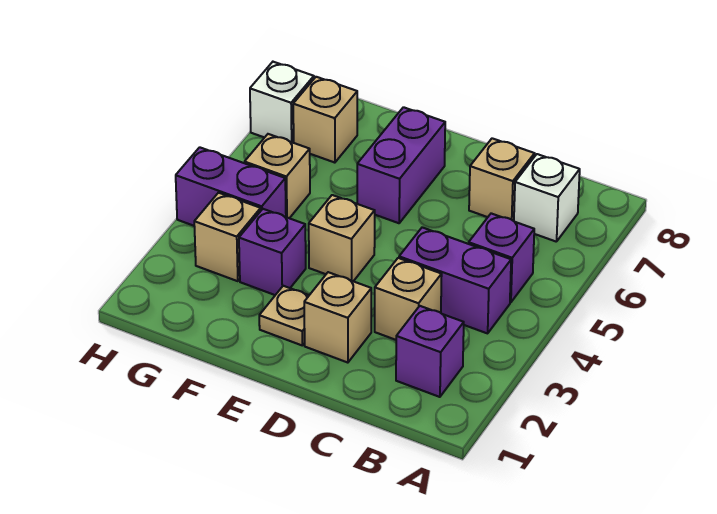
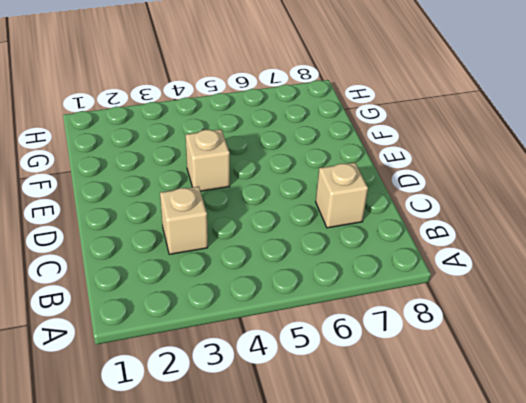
none -> purple 1x1 brick [396,306,464,397]
none -> purple 1x2 brick [399,227,511,333]
none -> purple 1x1 brick [469,213,534,302]

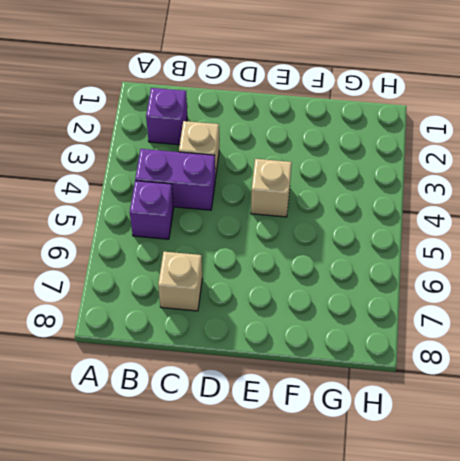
none -> white 1x1 brick [514,154,580,242]
none -> tan 1x1 brick [304,272,371,363]
none -> tan 1x1 plate [259,286,309,346]

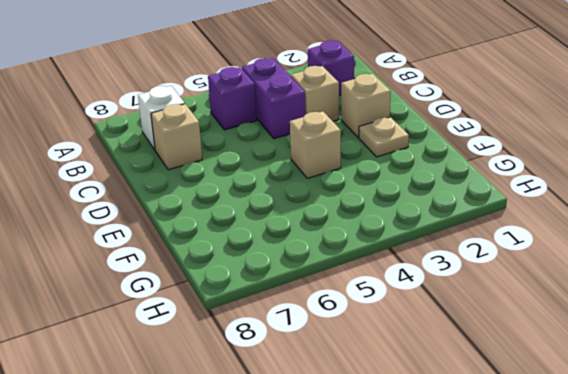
none -> purple 1x2 brick [357,107,445,223]
none -> purple 1x1 brick [239,209,306,295]
none -> tan 1x1 brick [194,193,261,281]

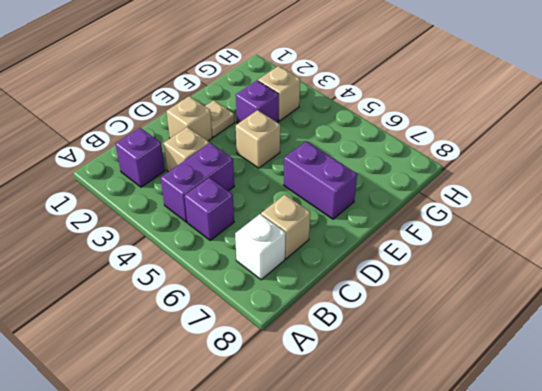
none -> purple 1x2 brick [176,147,286,226]
none -> tan 1x1 brick [245,134,310,218]
none -> tan 1x1 brick [293,77,357,163]

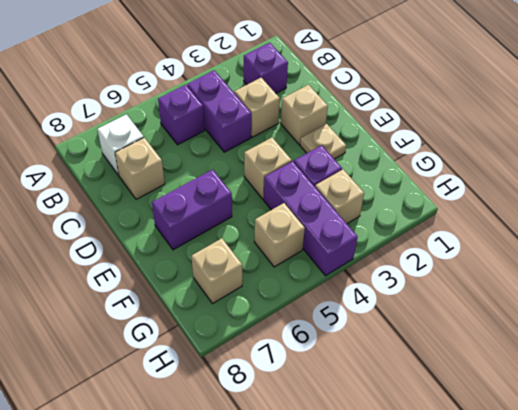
purple 1x3 brick [264,161,357,276] -> purple 1x2 brick [176,147,286,226]
none -> white 1x1 brick [250,62,314,143]

